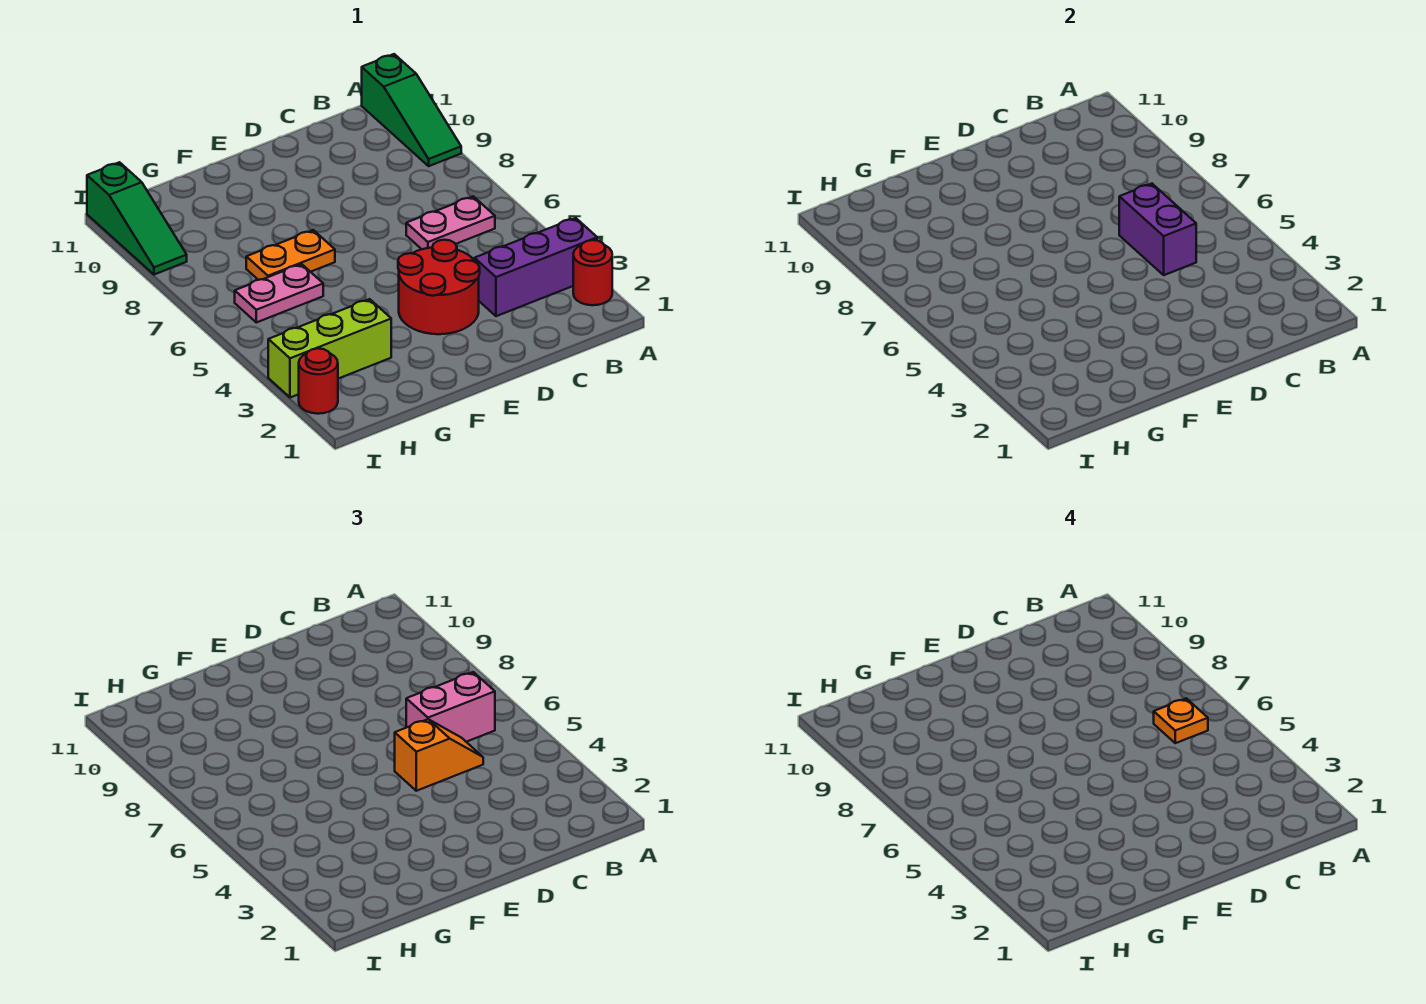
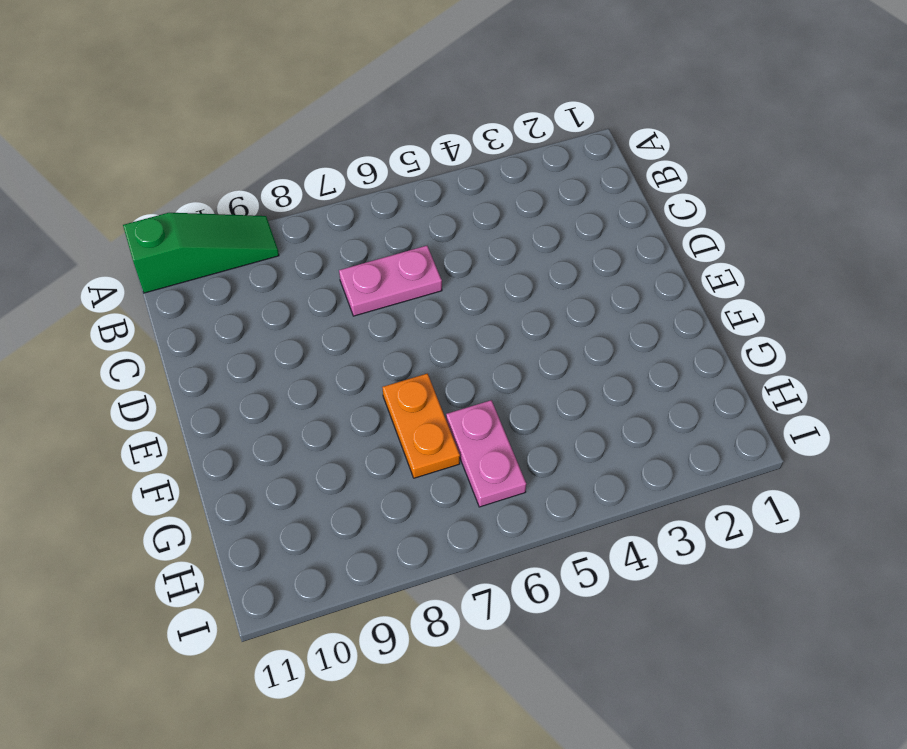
pink 1x2 plate [339,246,442,316] -> pink 1x2 plate turned to [406,196,495,249]
none -> red 1x1 round brick [573,240,612,305]
none -> purple 1x3 brick [474,218,597,316]
none -> red 2x2 round brick [398,240,480,334]

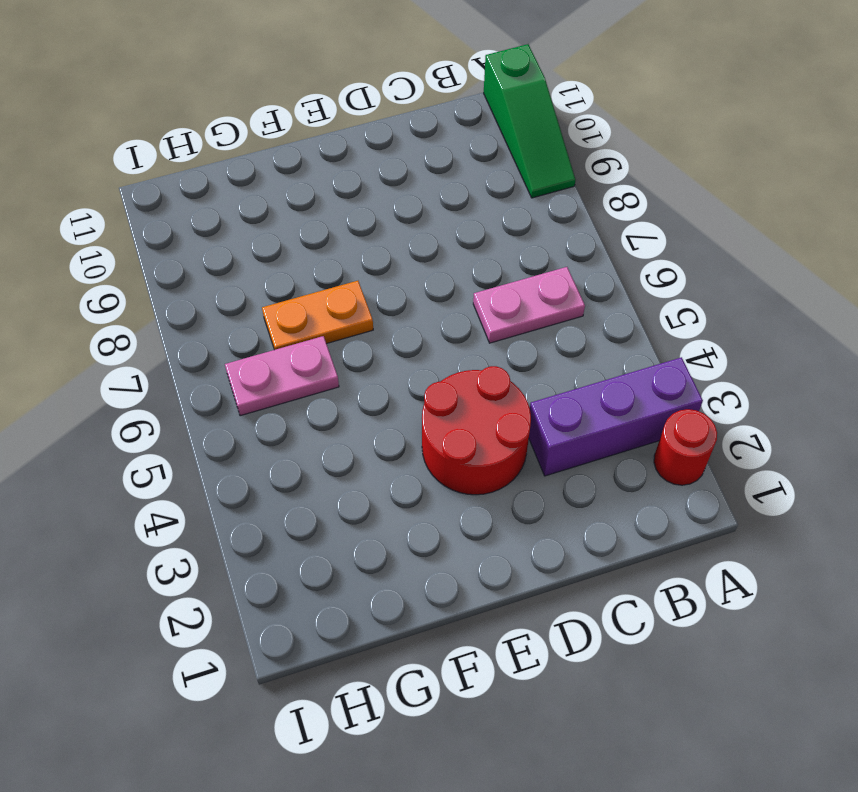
none -> lime 1x3 brick [268,299,391,397]
none -> red 1x1 round brick [299,348,338,414]
none -> green 1x3 slope [87,162,187,275]

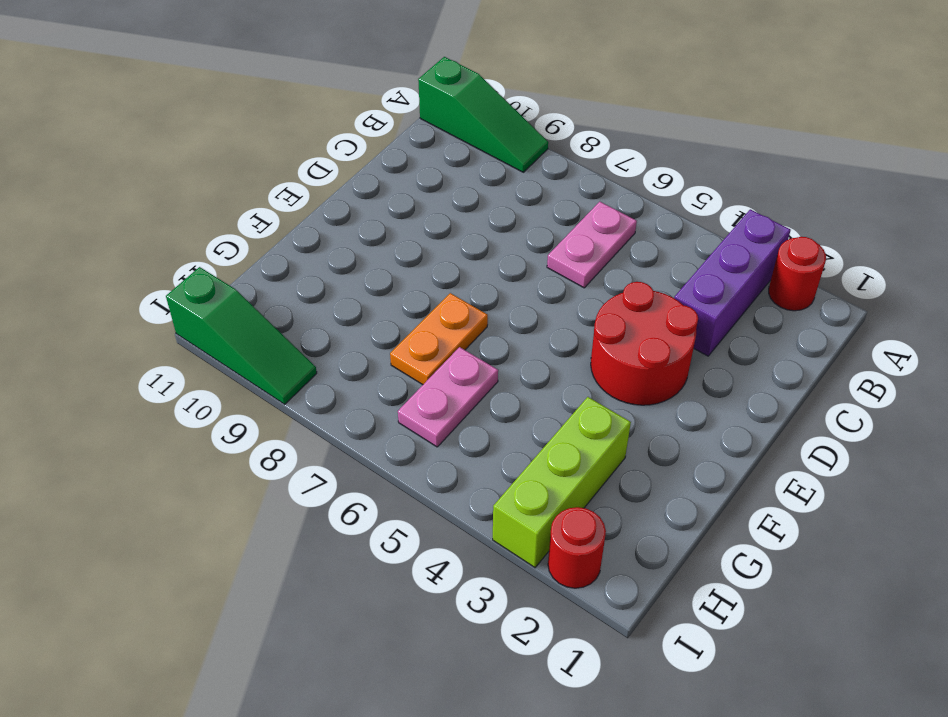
none -> purple 1x2 brick [1119,184,1196,275]
none -> pink 1x2 brick [406,672,495,742]
none -> orange 1x2 slope [395,719,483,791]

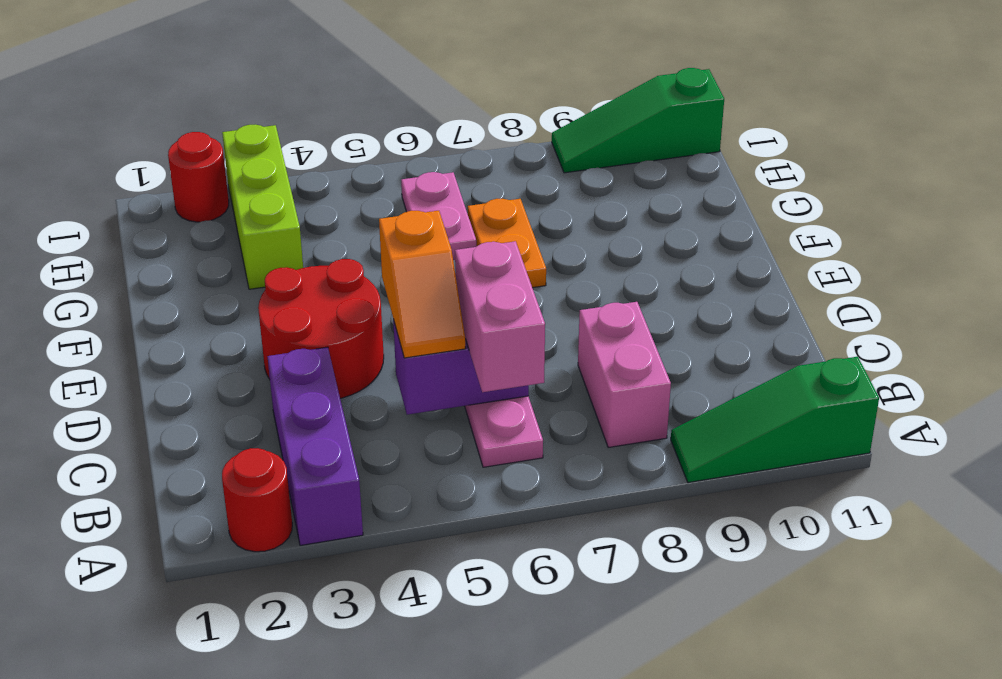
pink 1x2 brick [578,302,671,448] -> none
none -> orange 1x1 plate [1154,698,1208,743]

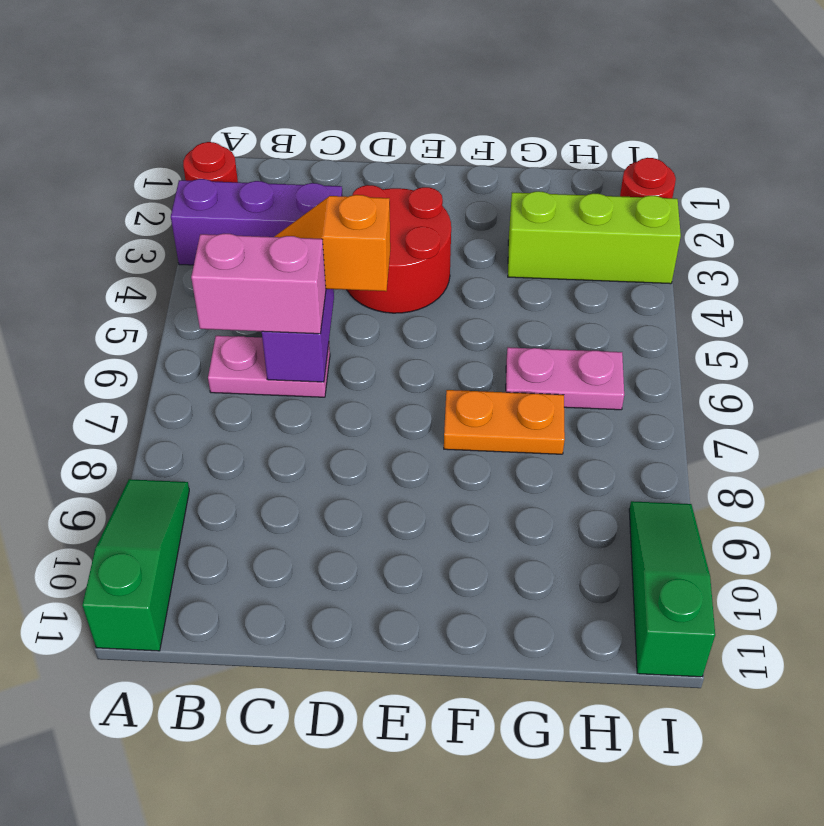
none -> orange 1x1 plate [1154,698,1208,743]

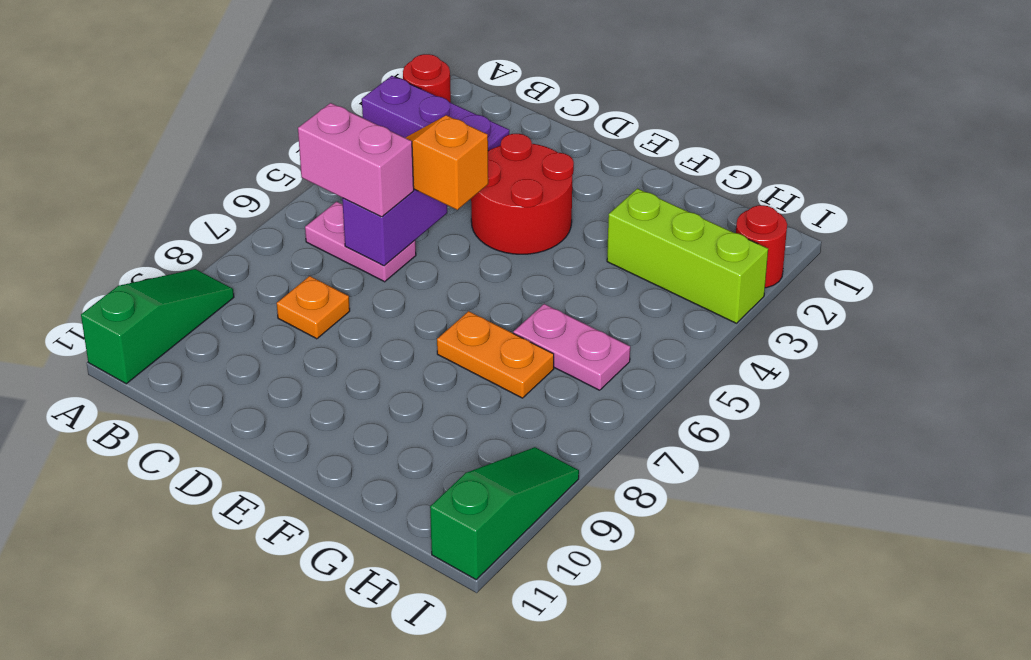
orange 1x1 plate [277,276,350,339] -> orange 1x1 plate moved to [1154,698,1208,743]

